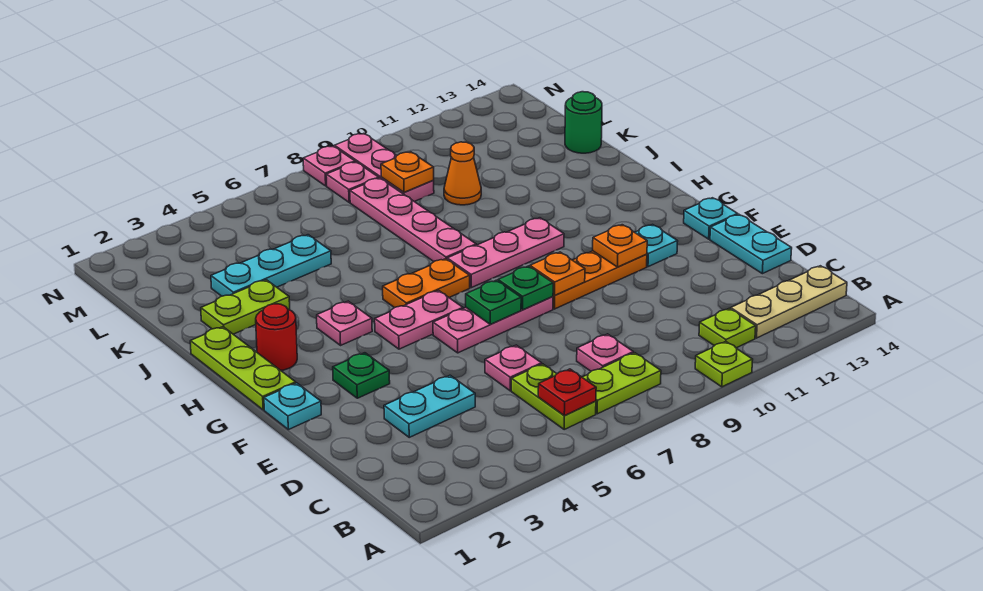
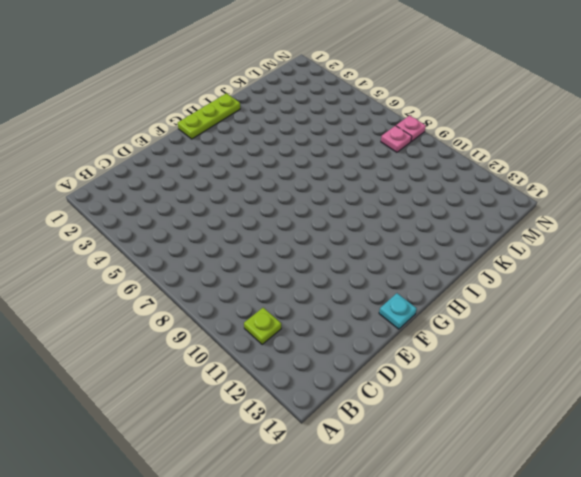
none -> lime 1x1 plate [695,341,753,387]
none -> lime 1x2 plate [511,364,596,429]
none -> lime 1x2 plate [582,353,661,414]
none -> tan 1x3 plate [731,266,847,338]

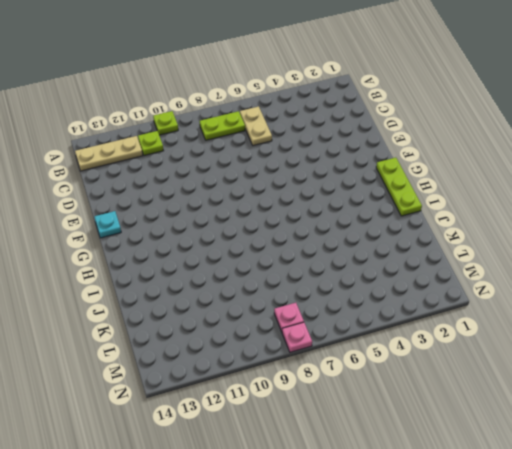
tan 1x2 plate [240,106,272,146] -> lime 1x2 plate [511,364,596,429]
none -> pink 1x1 plate [577,334,633,371]
none -> cyan 1x2 plate [384,375,475,437]
none -> pink 1x1 plate [485,345,542,391]
none -> cyan 1x2 plate [710,214,792,274]

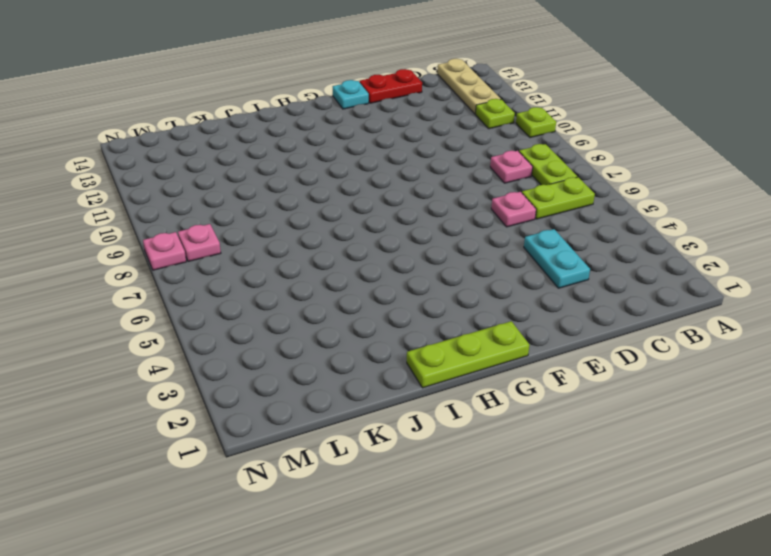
red 1x2 plate [359,69,422,103] -> cyan 1x2 plate [710,214,792,274]
none -> cyan 1x1 plate [264,383,321,430]
none -> green 1x1 plate [333,353,390,398]
none -> pink 1x3 plate [433,297,553,353]
none -> orange 1x3 plate [553,251,647,309]

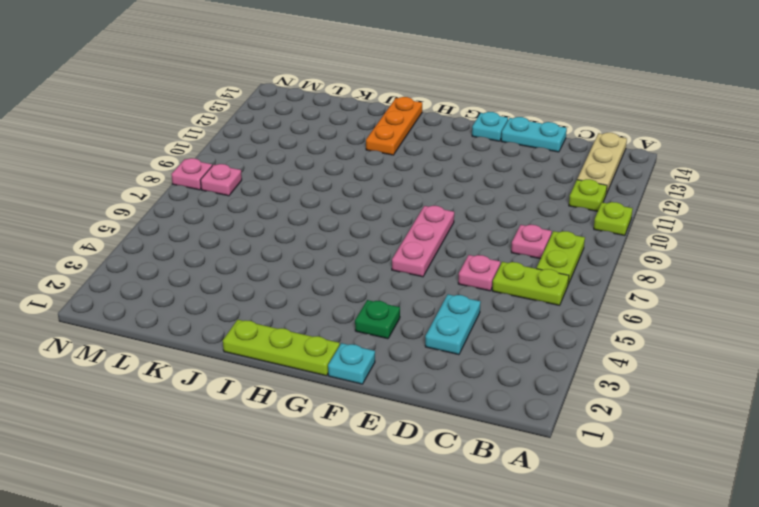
orange 1x3 plate [366,97,422,155] -> orange 1x3 plate moved to [553,251,647,309]
none -> cyan 1x1 plate [635,225,678,267]
none -> pink 1x2 plate [375,290,463,349]
none -> red 1x1 round brick [256,304,297,370]
none -> pink 1x1 plate [317,301,372,345]

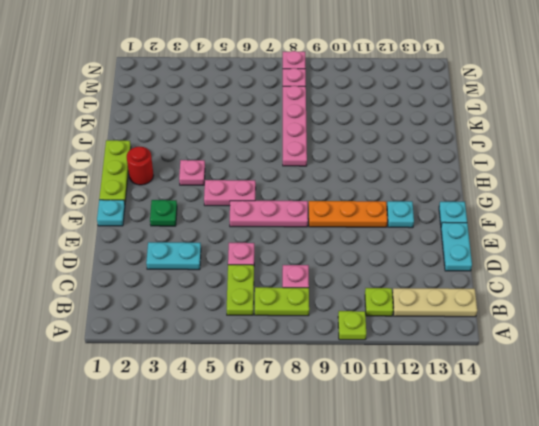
none -> orange 1x2 plate [383,259,470,308]
none -> pink 1x3 plate [447,218,564,288]
none -> lime 1x2 plate [201,280,290,334]
none -> cyan 1x3 plate [211,235,331,296]

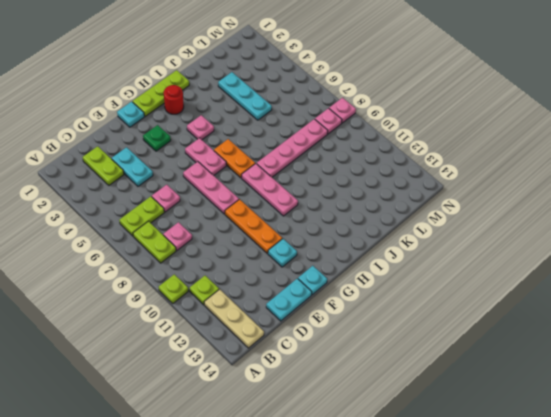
lime 1x2 plate [83,146,124,185] -> lime 1x2 plate moved to [201,280,290,334]
none -> orange 1x1 cone [444,142,481,205]
none -> green 1x1 round brick [565,92,602,153]
none -> pink 1x3 plate [335,133,434,202]
none -> red 1x1 plate [538,369,596,416]

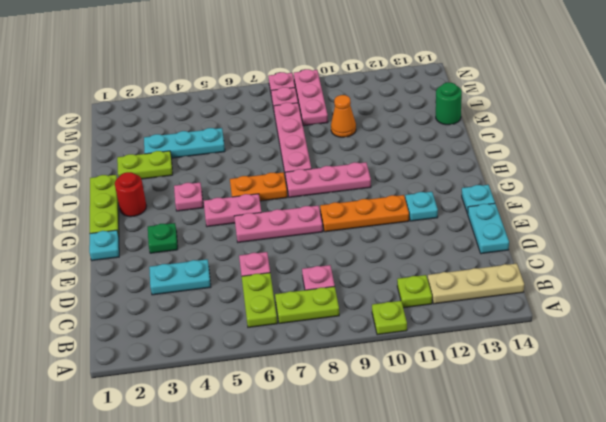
none -> red 1x1 plate [538,369,596,416]
none -> green 1x1 plate [466,280,521,324]
none -> green 1x1 plate [498,266,553,310]
none -> orange 1x1 plate [530,252,585,295]

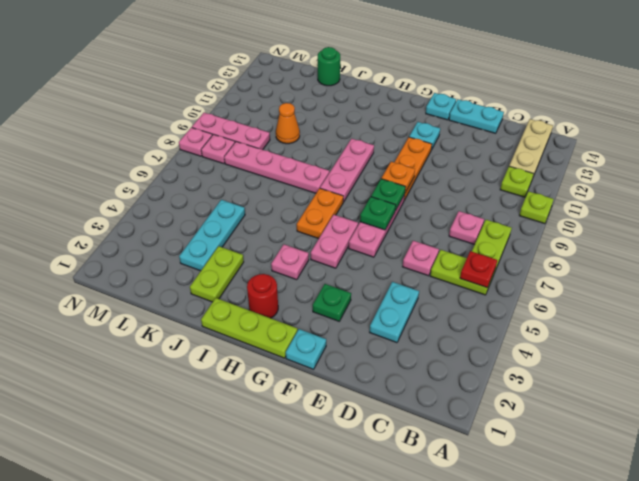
none -> orange 1x1 plate [593,225,647,267]
none -> orange 1x1 plate [381,152,434,192]

